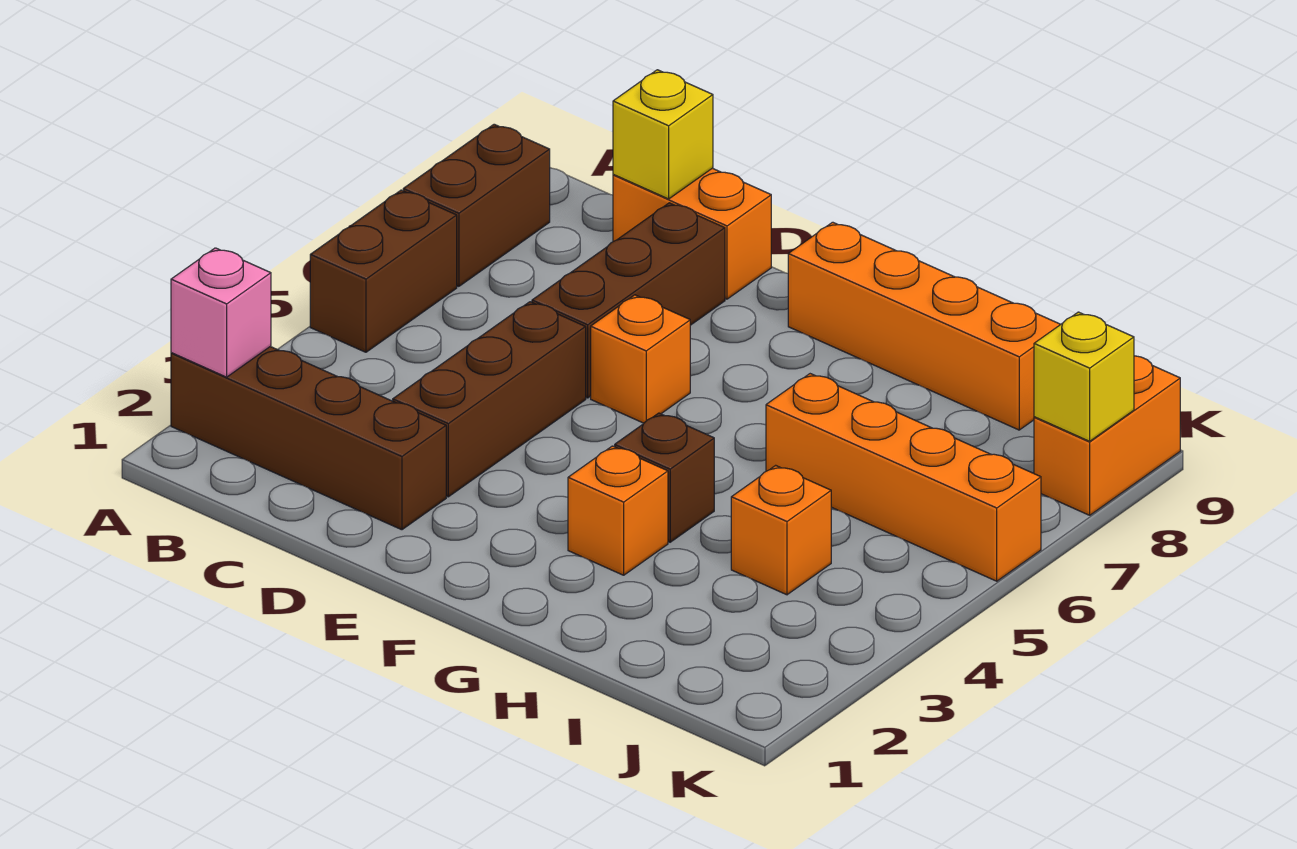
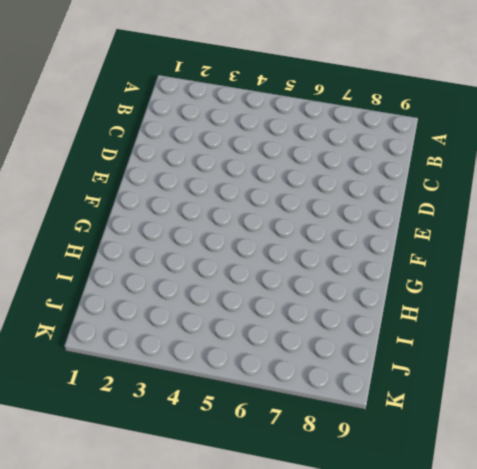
none -> brown 1x4 brick [171,347,446,530]
none -> brown 1x2 brick [310,190,457,352]
none -> brown 1x2 brick [403,124,550,286]

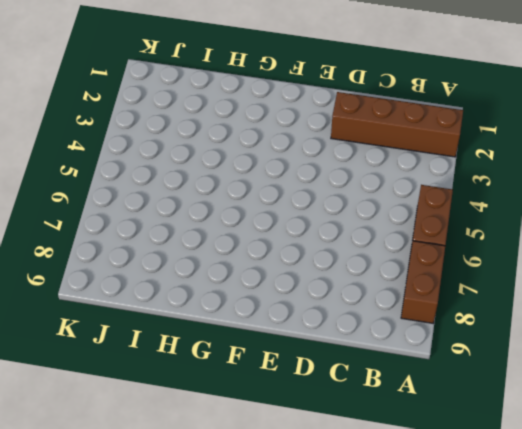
none -> orange 1x2 brick [613,168,771,299]
none -> brown 1x3 brick [393,302,586,497]
none -> brown 1x3 brick [532,203,725,398]

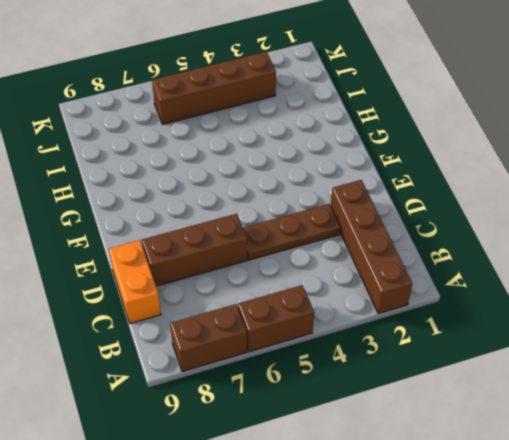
brown 1x3 plate [243,204,340,260] -> brown 1x3 brick [393,302,586,497]
brown 1x4 brick [152,52,276,124] -> orange 1x4 brick [766,374,1041,581]
none -> orange 1x1 brick [591,295,690,423]
none -> orange 1x4 brick [788,222,1061,430]
none -> orange 1x1 brick [568,446,668,575]

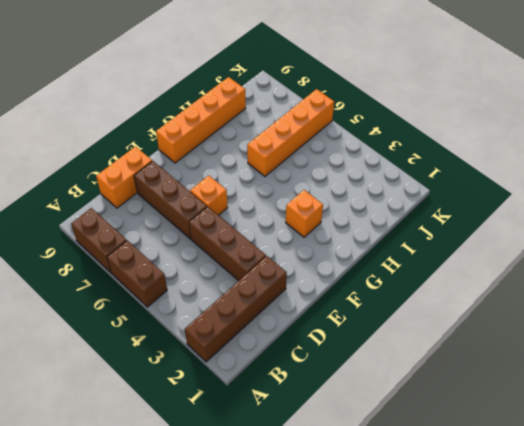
none -> brown 1x1 brick [615,413,714,542]
none -> orange 1x1 brick [731,465,831,595]
none -> orange 1x2 brick [1034,356,1180,515]

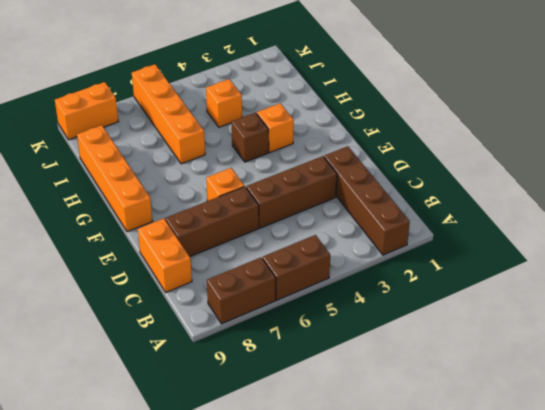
none -> pink 1x1 brick [171,248,271,377]
none -> yellow 1x1 brick [613,70,713,199]
none -> yellow 1x1 brick [1034,312,1134,441]

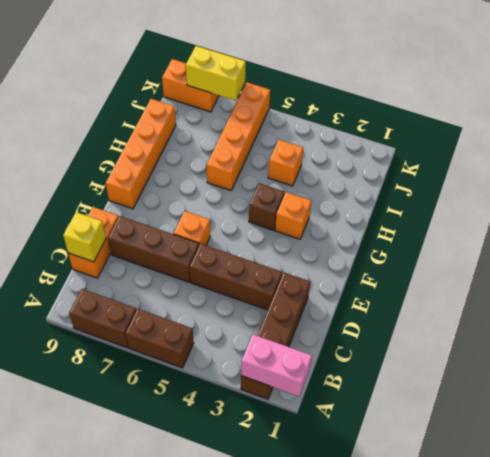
pink 1x2 brick [241,335,312,396] -> pink 1x1 brick [171,248,271,377]
yellow 1x2 brick [186,46,246,101] -> yellow 1x1 brick [1034,312,1134,441]

